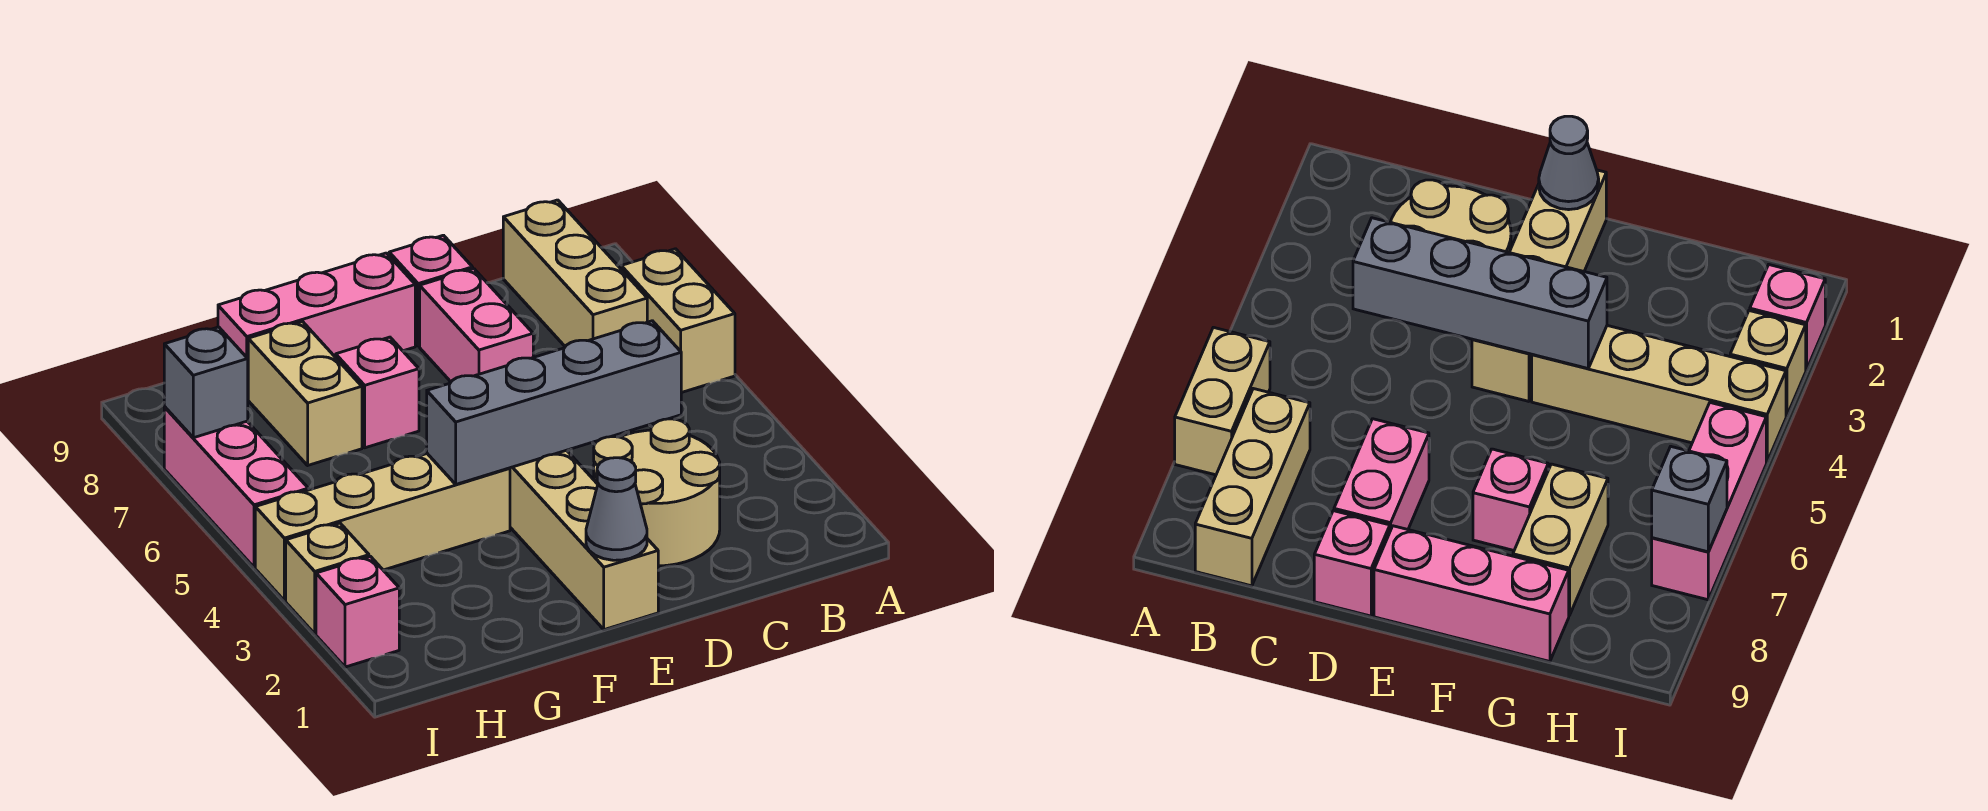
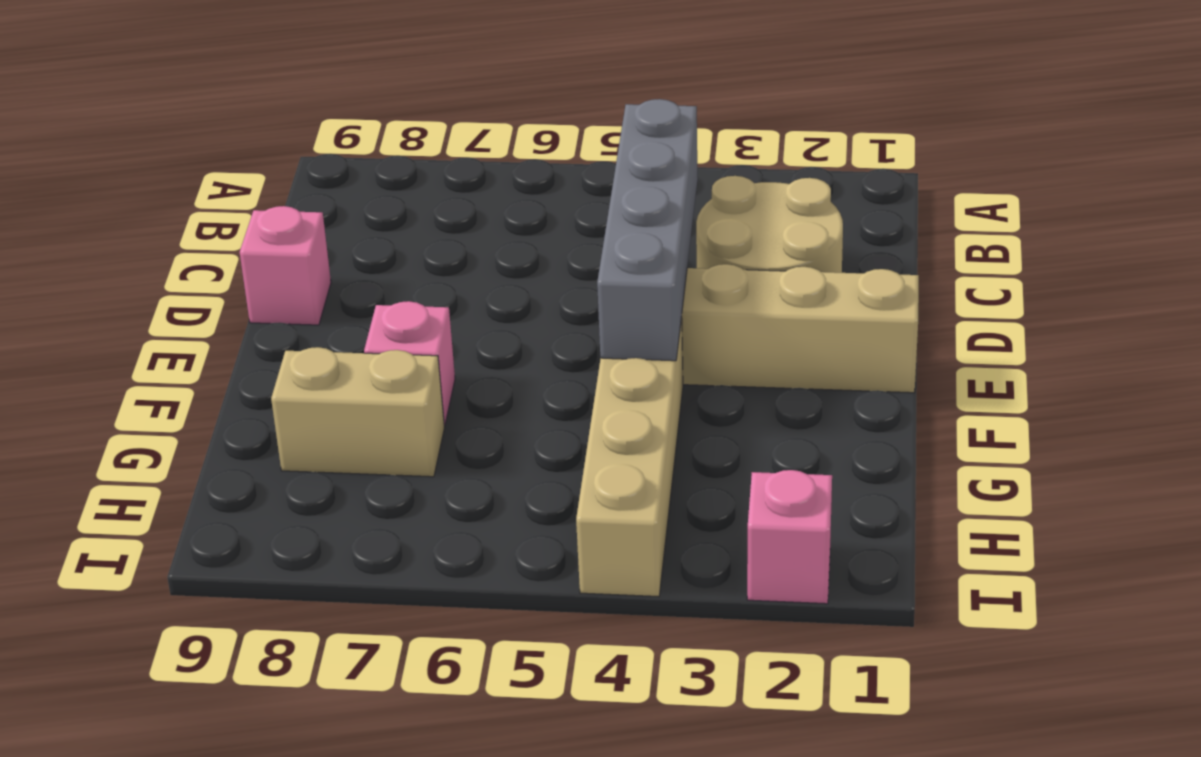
none -> tan 1x2 brick [621,249,735,393]
none -> tan 1x3 brick [503,200,647,346]
none -> pink 1x2 brick [420,269,533,382]

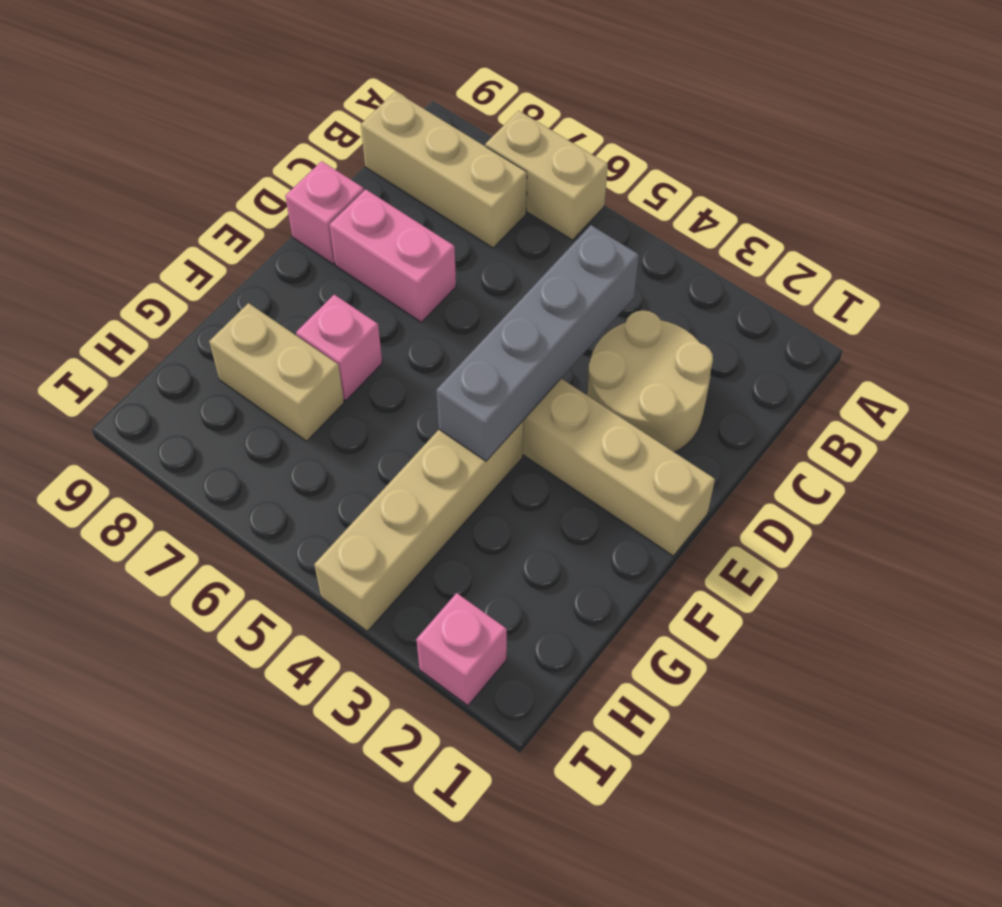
none -> pink 1x3 brick [218,253,415,359]
none -> tan 1x1 brick [286,523,369,634]
none -> pink 1x3 brick [164,407,308,567]

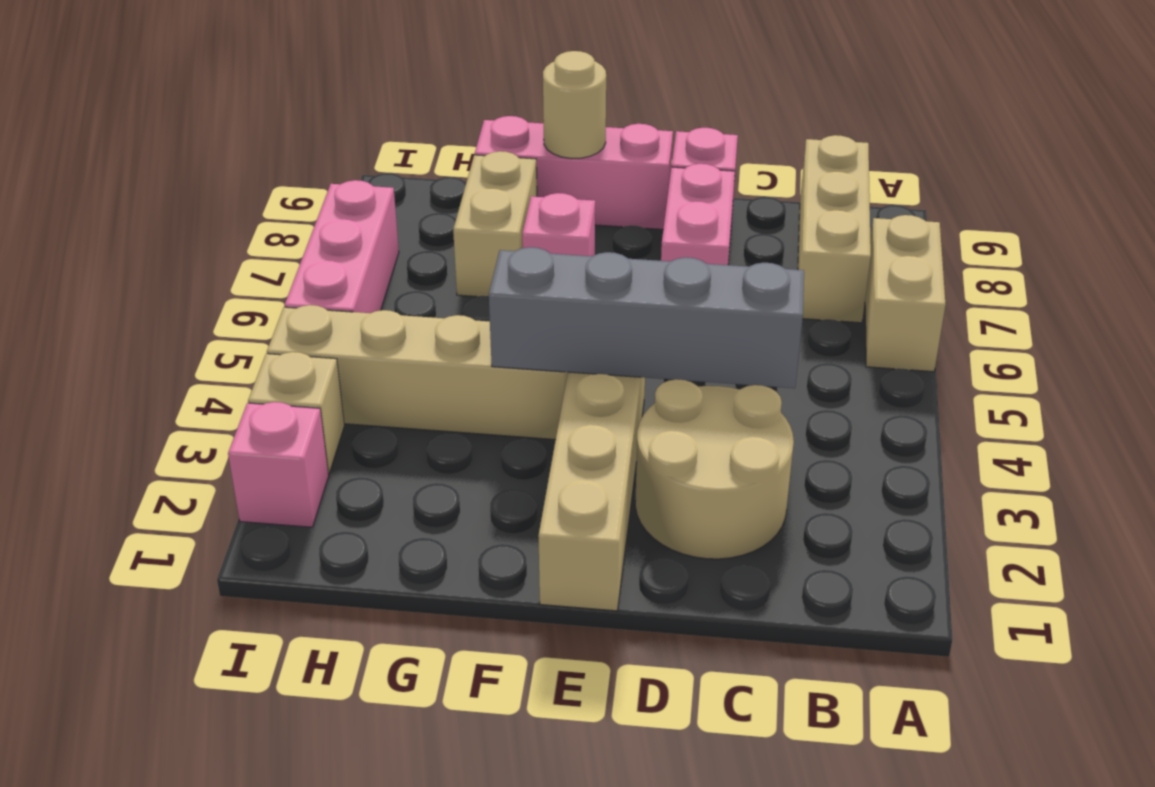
tan 1x1 round brick [543,51,606,159] -> none
none -> grey 1x1 cone [586,458,647,560]
none -> grey 1x1 brick [164,327,248,438]

